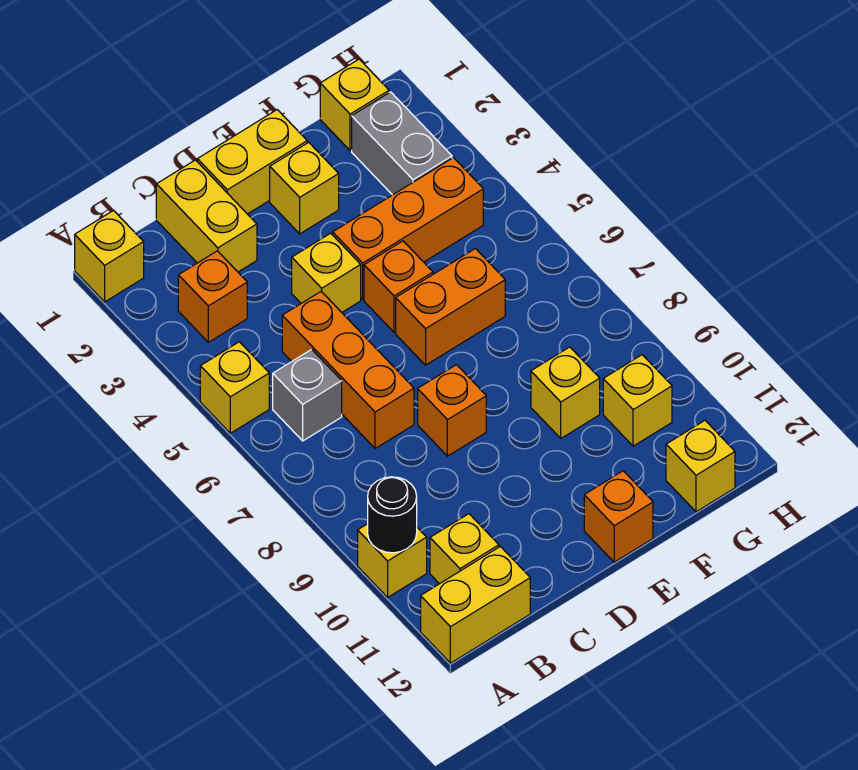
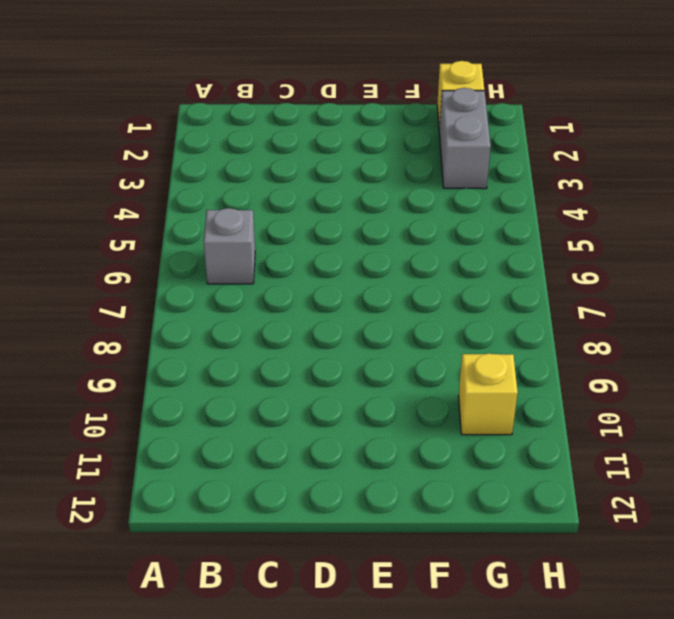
none -> yellow 1x1 brick [75,211,144,302]
none -> yellow 1x1 brick [200,342,269,433]
none -> yellow 1x1 brick [358,524,427,597]

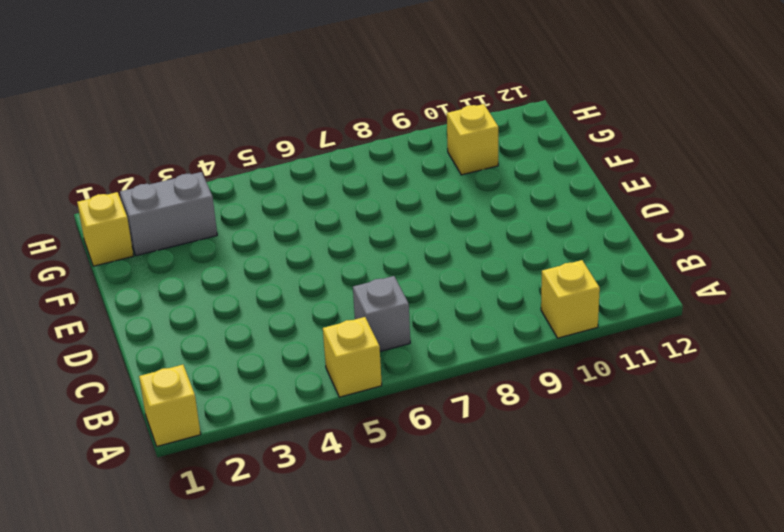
none -> yellow 1x2 brick [421,546,530,663]
none -> orange 1x1 brick [178,251,247,342]
none -> yellow 1x1 brick [430,514,499,584]

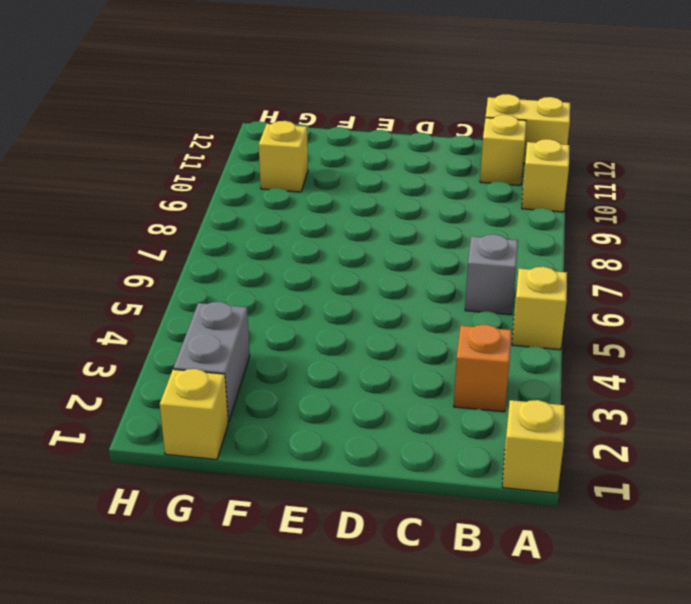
none -> yellow 1x2 brick [156,160,257,272]
none -> orange 1x3 brick [282,291,414,449]
none -> yellow 1x2 brick [197,110,307,214]

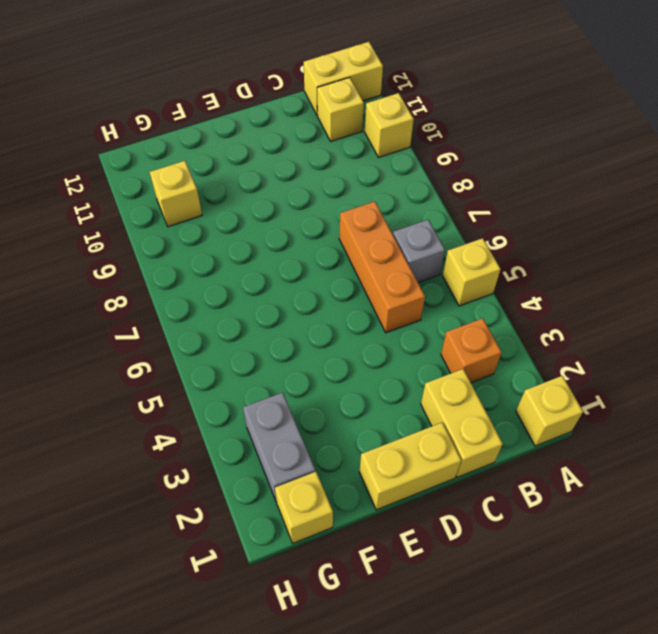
none -> yellow 1x1 brick [292,233,361,312]
none -> orange 1x1 brick [418,365,486,456]
none -> yellow 1x1 brick [270,142,339,234]

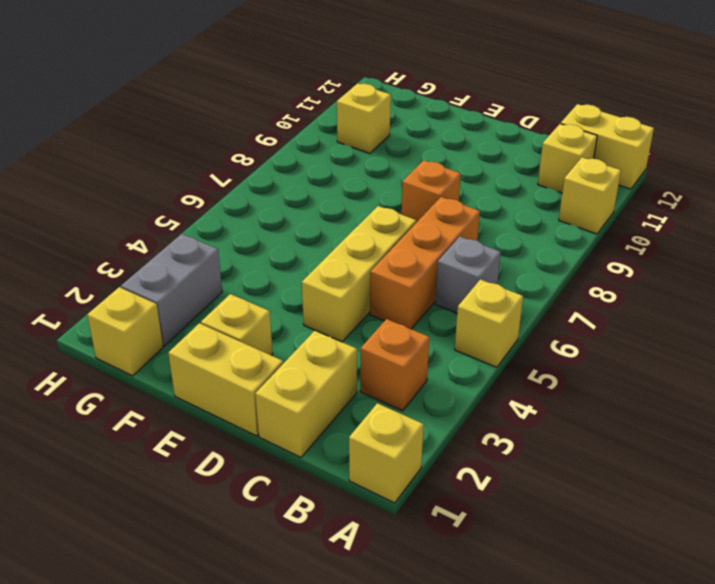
yellow 1x3 brick [302,206,416,342] -> yellow 1x1 brick [292,233,361,312]
none -> orange 1x3 brick [333,158,483,299]
none -> orange 1x1 brick [364,241,433,332]
none -> orange 1x2 brick [396,249,505,365]

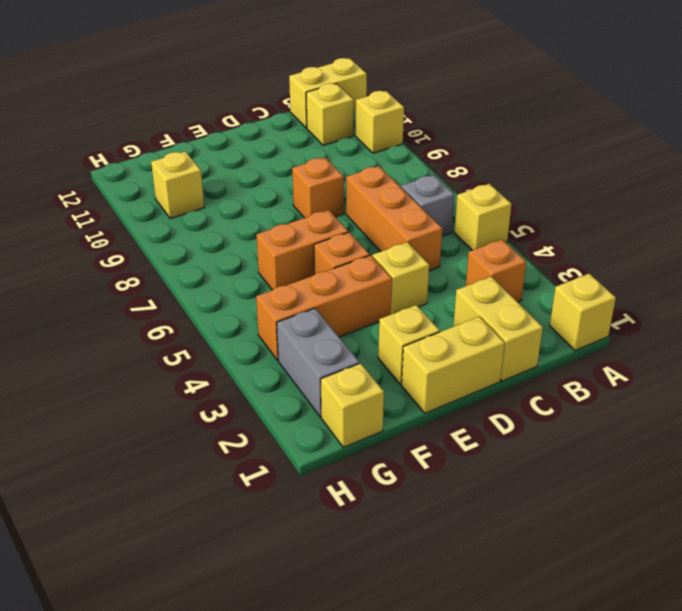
none -> orange 1x1 brick [584,471,653,562]
none -> yellow 1x1 brick [531,347,600,438]
none -> yellow 1x1 brick [666,421,735,512]

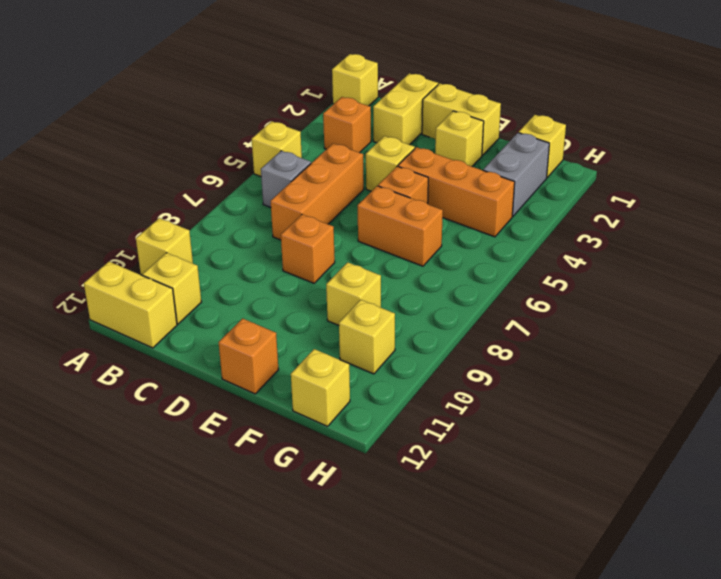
none -> black 1x1 round brick [368,477,417,553]

